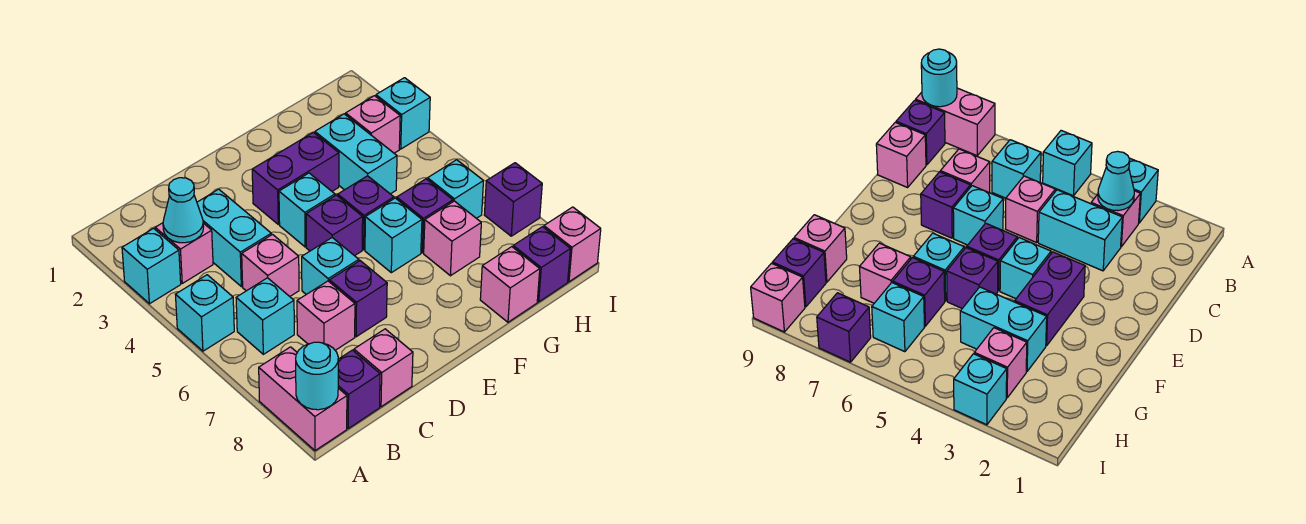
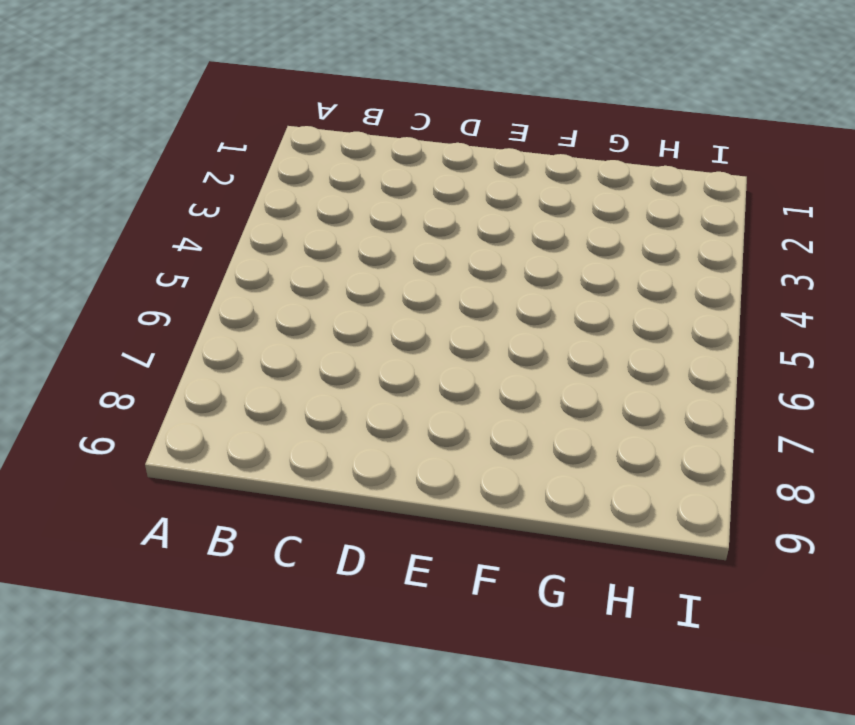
none -> cyan 1x1 brick [122,228,181,304]
none -> cyan 1x1 brick [175,275,234,351]
none -> pink 1x2 brick [259,347,347,451]

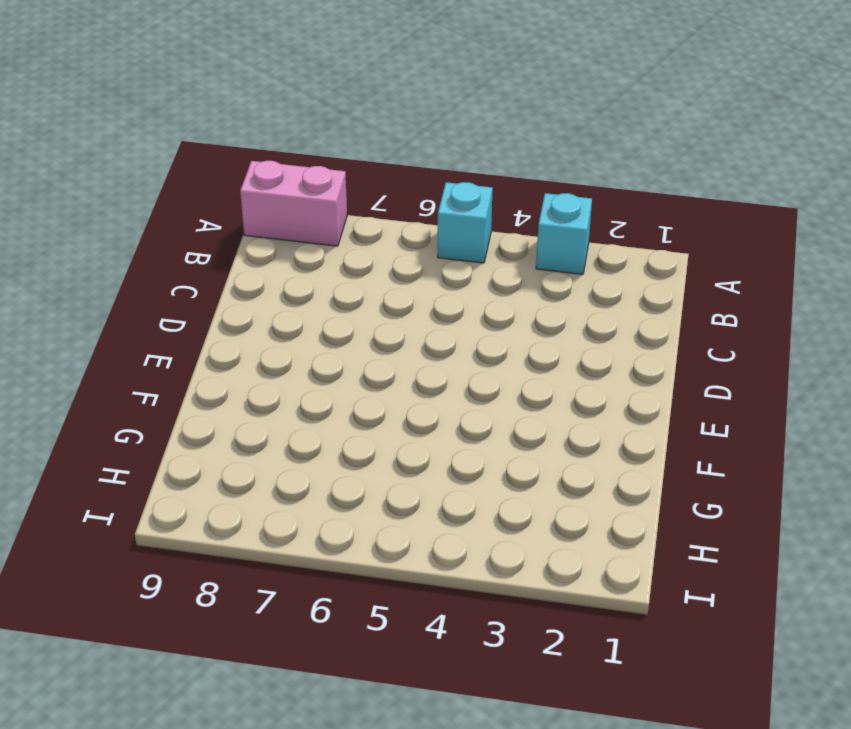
none -> pink 1x1 brick [155,223,213,283]
none -> cyan 1x1 brick [236,278,294,354]
none -> purple 1x1 brick [338,350,380,428]

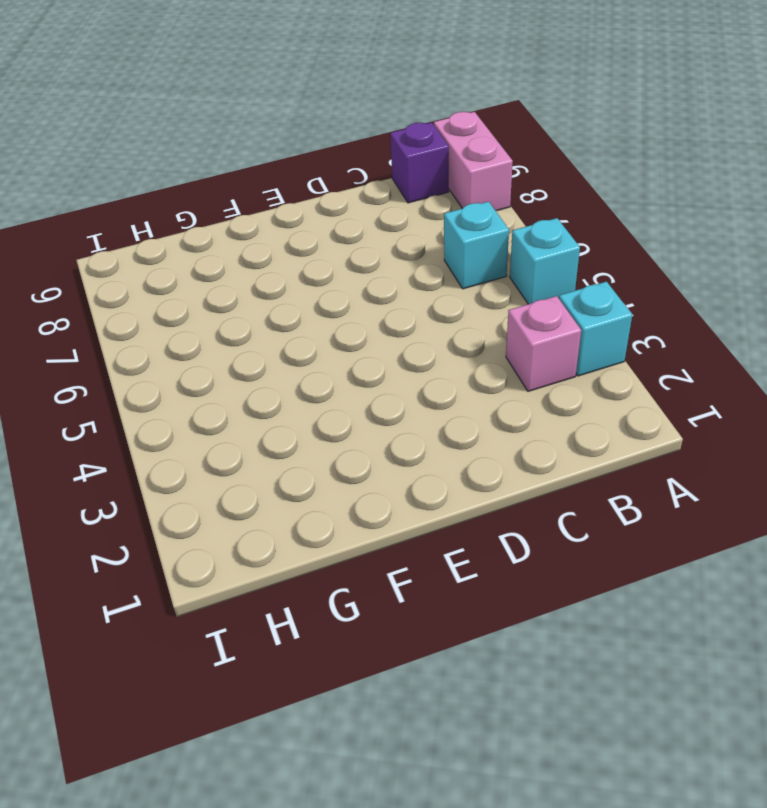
none -> cyan 1x2 brick [197,189,271,287]
none -> pink 1x1 brick [242,235,299,296]
none -> pink 1x1 brick [297,281,355,350]

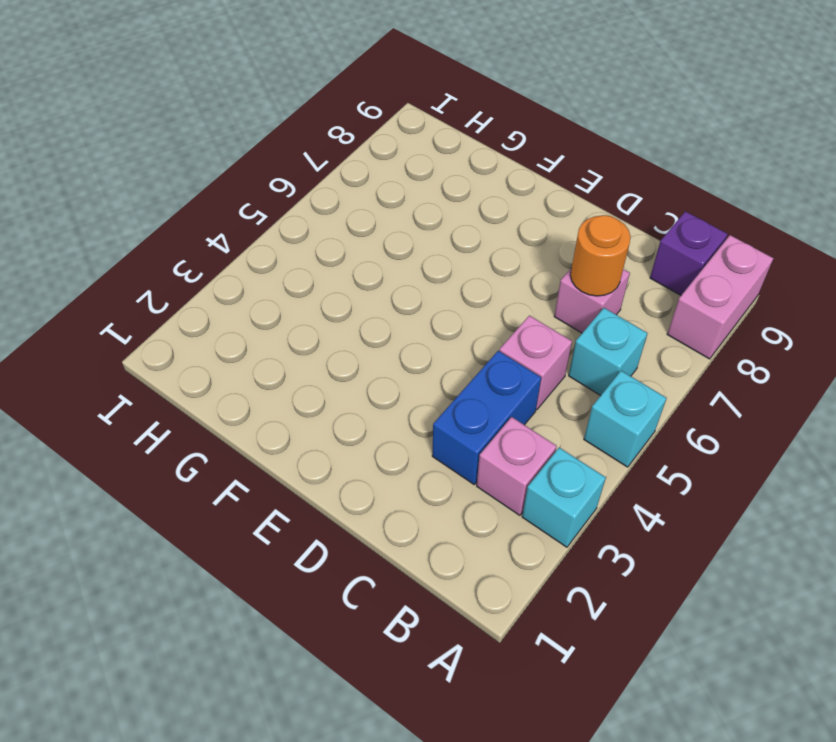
blue 1x2 brick [432,351,541,484] -> cyan 1x2 brick [197,189,271,287]
orange 1x1 round brick [570,215,631,296] -> none
none -> pink 1x1 brick [354,329,413,407]
none -> cyan 1x1 brick [302,238,359,294]
none -> purple 1x1 brick [330,261,387,337]

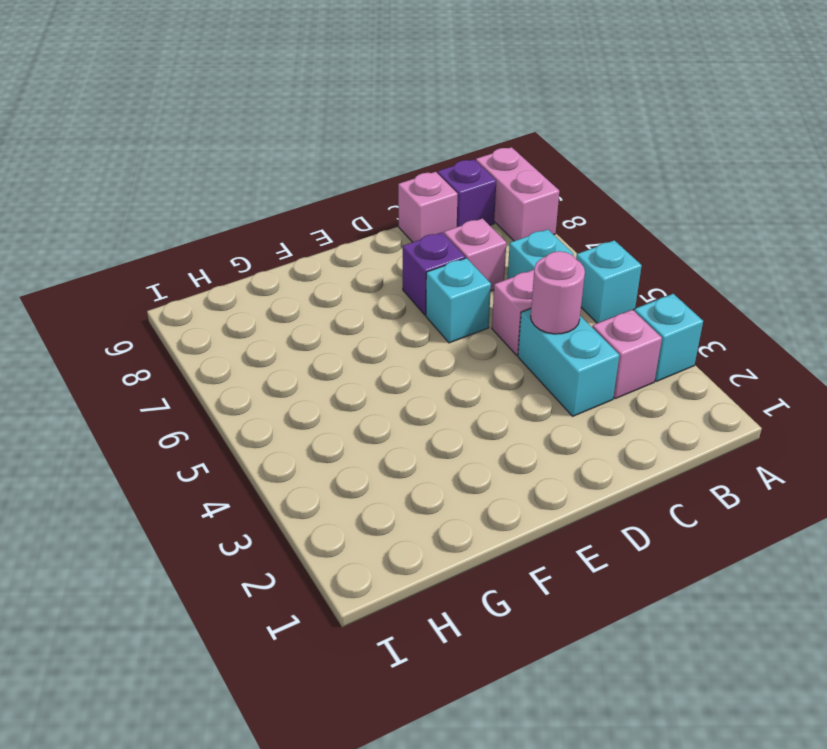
pink 1x1 round brick [531,251,585,334] -> none
none -> purple 1x2 brick [252,132,339,224]
none -> cyan 1x1 brick [279,173,335,247]
none -> purple 1x1 brick [306,195,363,256]

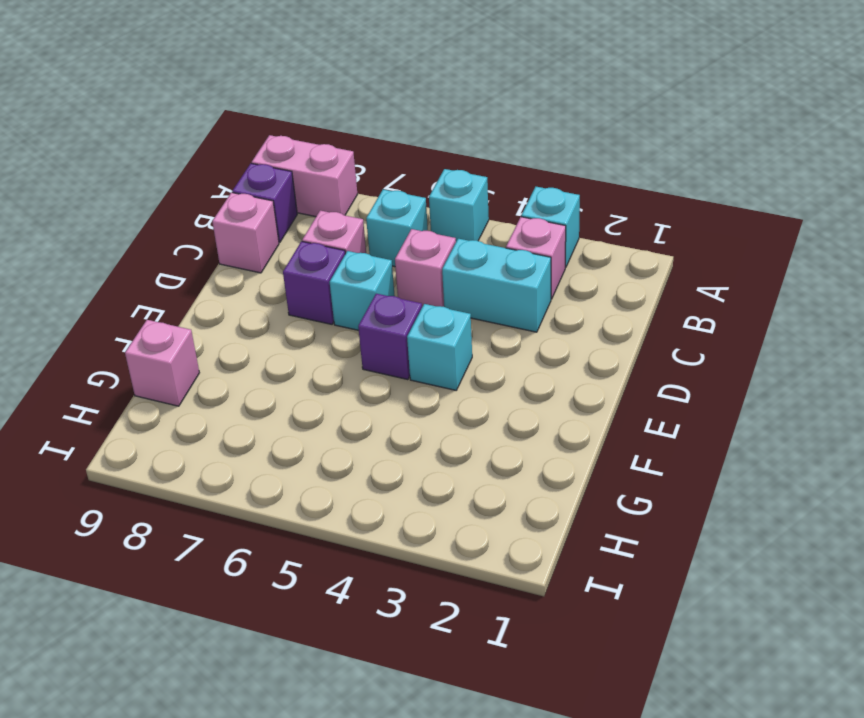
none -> purple 1x2 brick [252,132,339,224]
none -> purple 1x1 brick [338,176,394,250]
none -> cyan 1x1 brick [365,198,422,273]

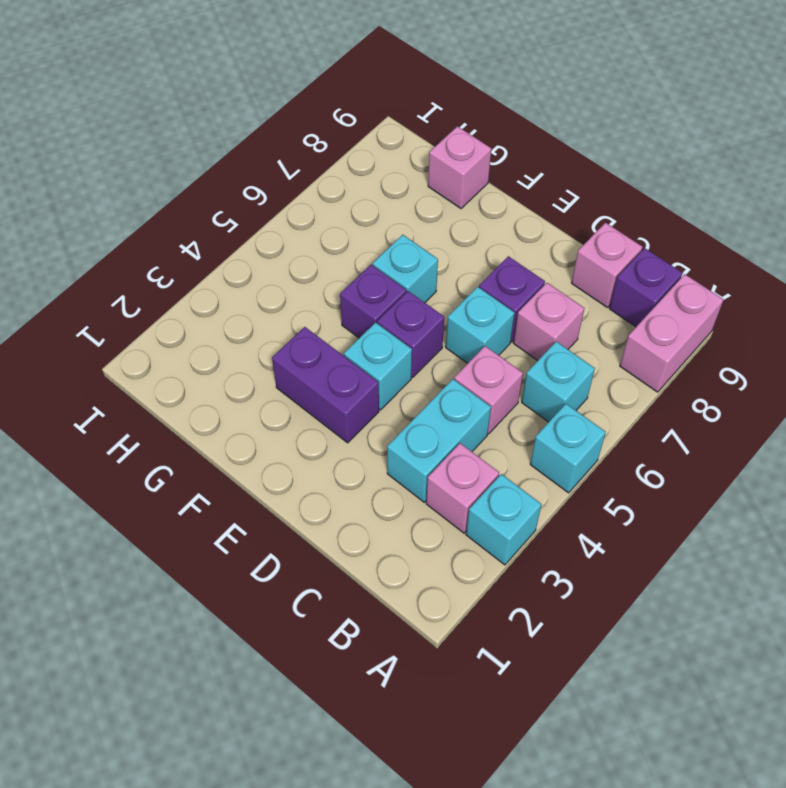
none -> cyan 1x2 brick [315,114,397,194]
none -> purple 1x1 brick [397,179,453,253]
none -> pink 1x1 brick [424,201,481,276]

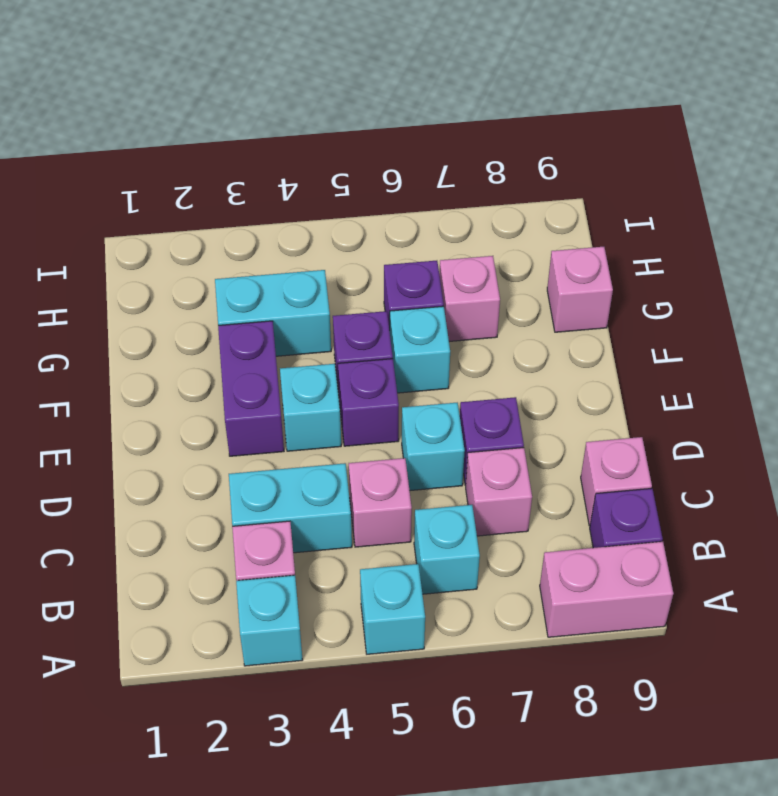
none -> pink 1x1 brick [346,96,400,153]
none -> cyan 1x1 brick [428,160,483,218]
none -> purple 1x1 brick [513,227,570,302]

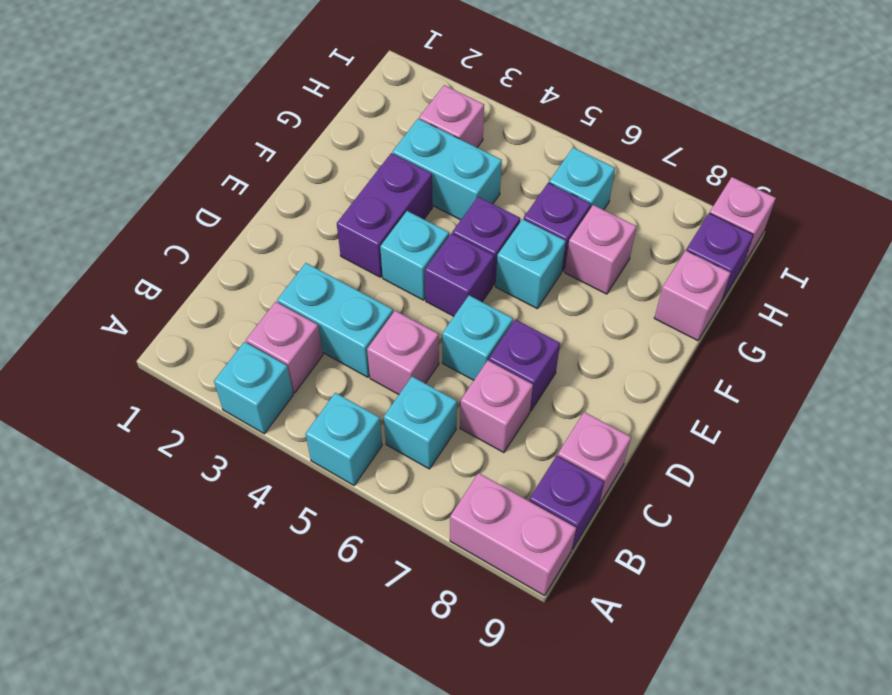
none -> cyan 1x1 brick [376,78,430,149]
none -> purple 1x1 brick [484,163,542,236]
none -> cyan 1x1 round brick [296,342,338,410]

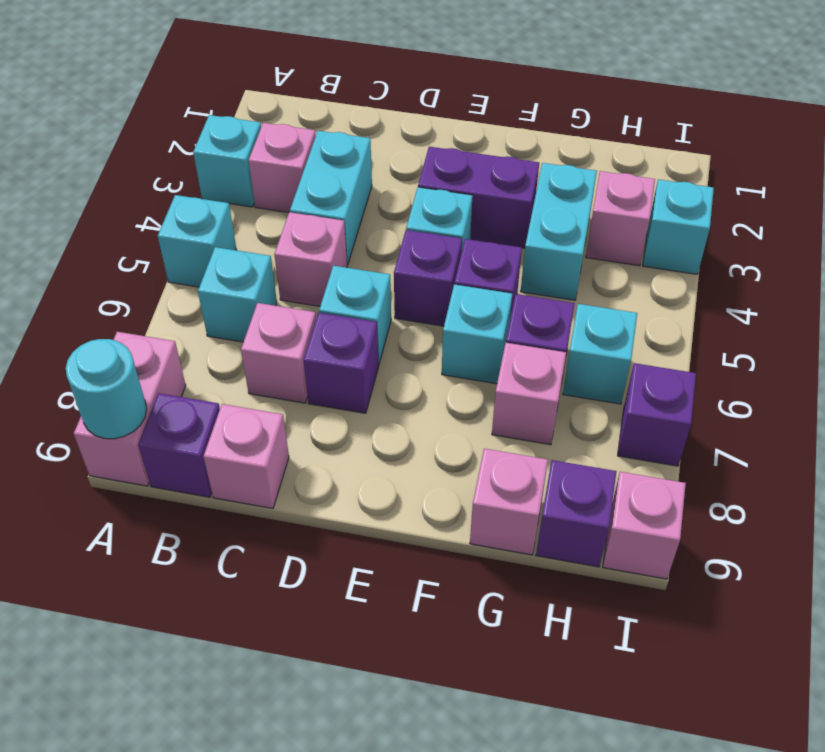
none -> cyan 1x1 cone [163,178,203,243]

